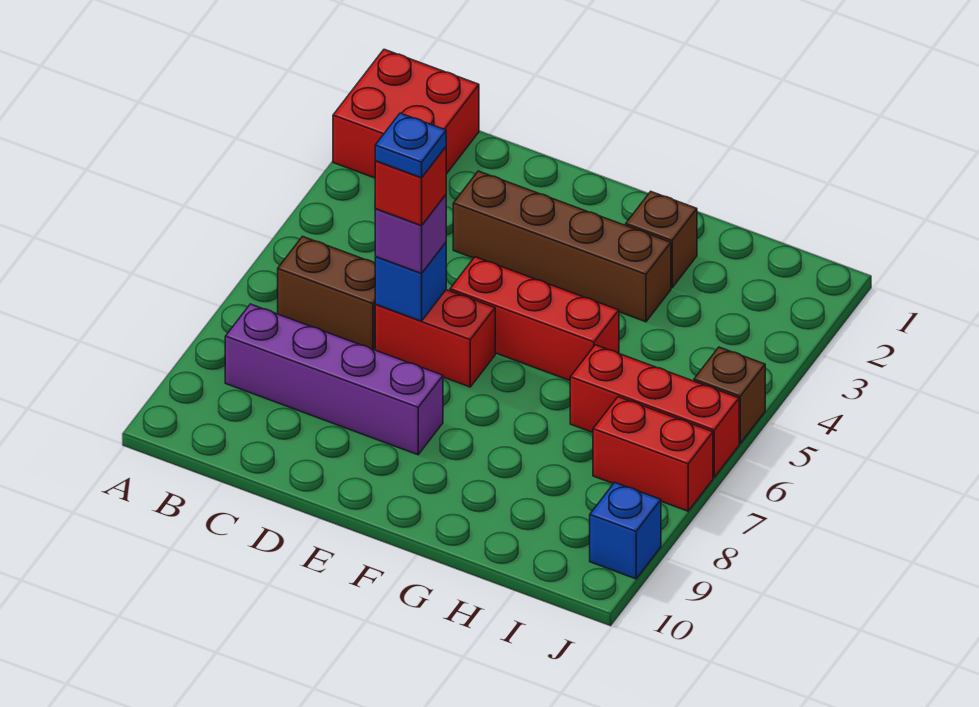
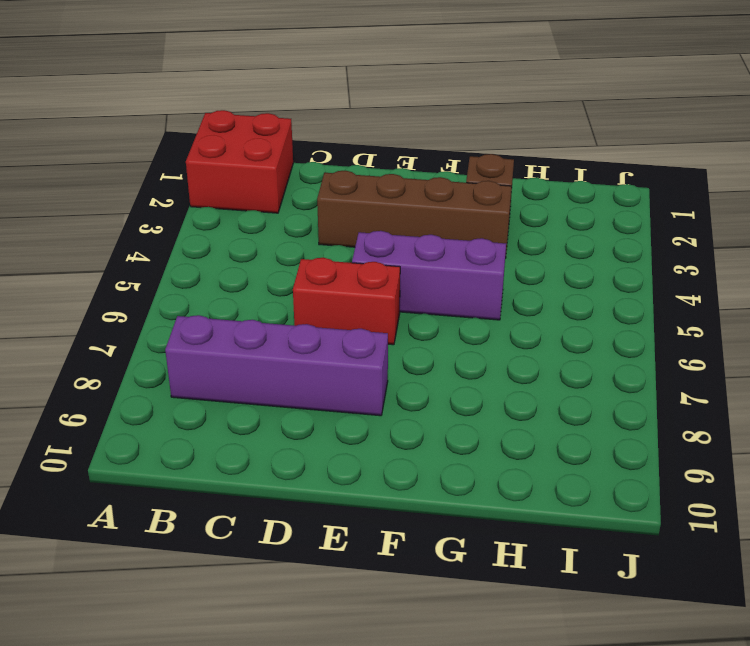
purple 1x3 brick [352,231,506,320] -> red 1x3 brick [450,257,619,380]
none -> brown 1x2 brick [278,236,375,350]
none -> red 1x3 brick [570,345,739,477]
none -> red 1x2 brick [593,397,713,511]

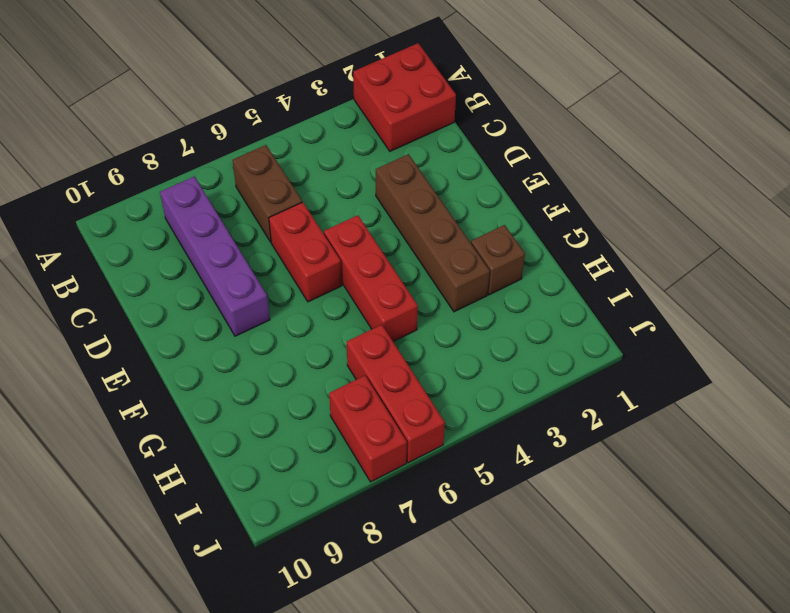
none -> brown 1x1 brick [694,347,765,443]
none -> blue 1x1 brick [590,482,661,579]
none -> blue 1x1 brick [375,243,446,321]

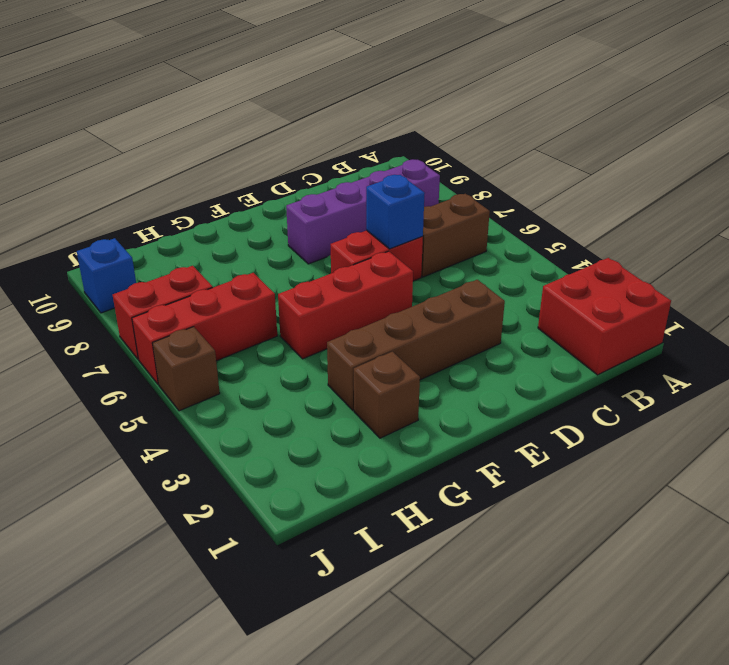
none -> purple 1x1 brick [375,195,446,273]
none -> red 1x1 brick [375,147,446,226]
none -> blue 1x1 plate [375,113,446,178]

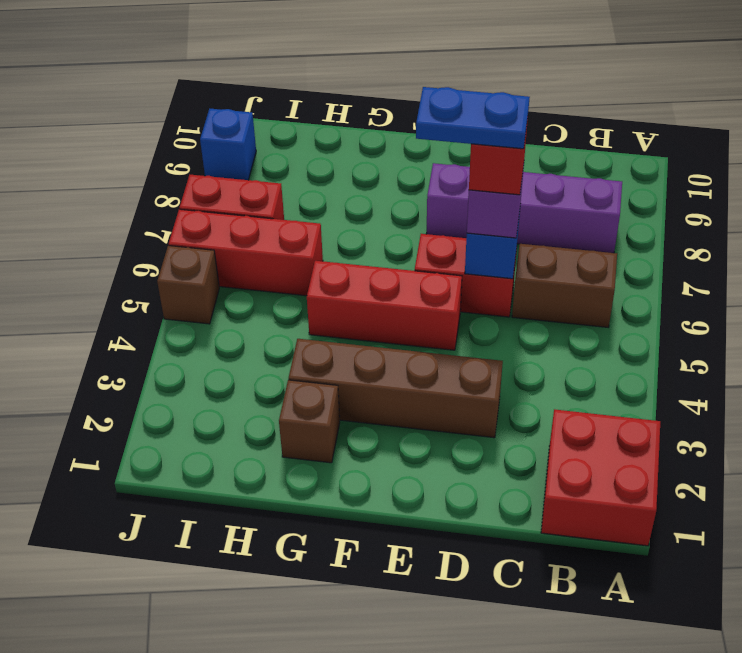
blue 1x2 plate [416,87,530,149] -> blue 1x1 plate [375,113,446,178]

